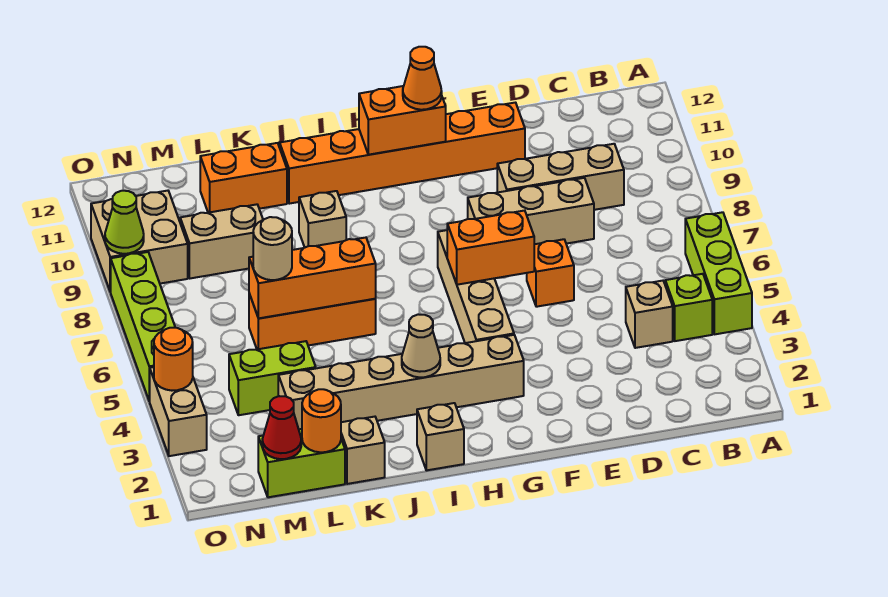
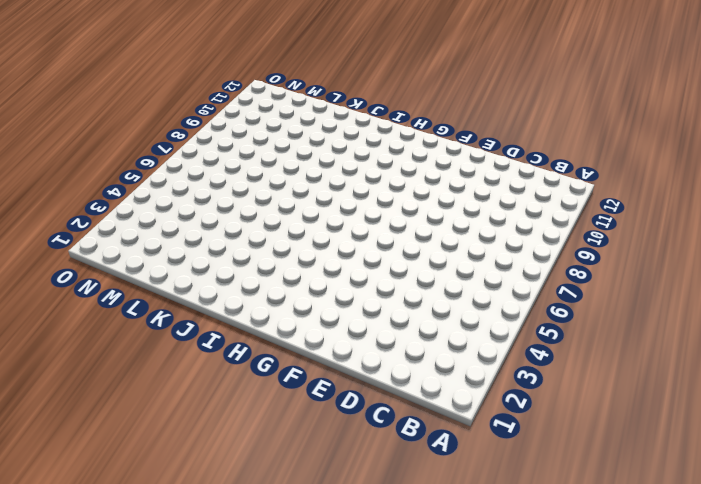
none -> lime 1x3 brick [685,212,752,334]
none -> lime 1x1 brick [665,274,712,341]
none -> tan 1x1 brick [626,281,673,348]
none -> tan 1x3 brick [497,144,624,210]

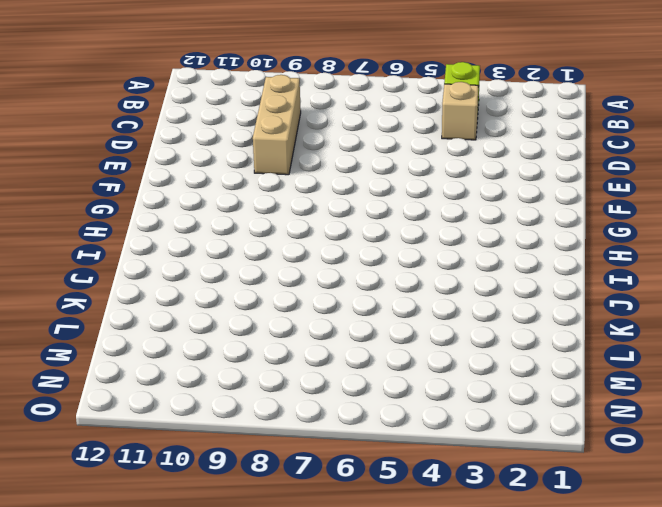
none -> lime 1x3 brick [685,212,752,334]
none -> tan 1x3 brick [468,178,594,244]
none -> orange 1x1 brick [527,239,574,307]
none -> orange 1x6 brick [280,103,525,204]

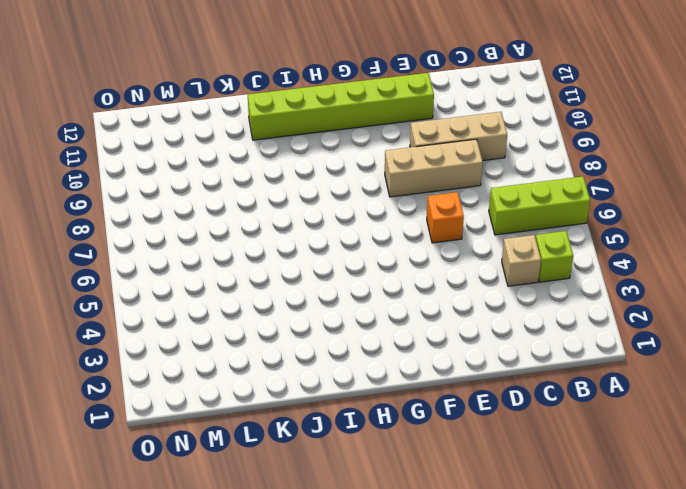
lime 1x3 brick [489,177,590,235] -> lime 1x3 brick turned to [685,212,752,334]
lime 1x6 brick [247,73,434,140] -> orange 1x6 brick [280,103,525,204]
none -> tan 1x6 brick [278,335,524,429]
none -> tan 1x4 brick [438,230,514,343]
none -> tan 1x1 brick [417,403,464,470]
none -> orange 1x3 brick [249,294,376,349]

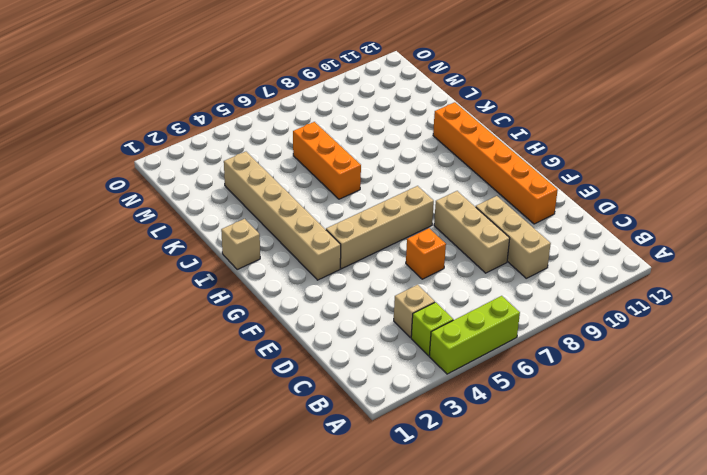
none -> tan 1x1 brick [299,191,346,247]
none -> tan 1x1 brick [341,417,385,484]
none -> orange 1x2 brick [200,143,287,213]
none -> lime 1x2 brick [258,429,345,497]

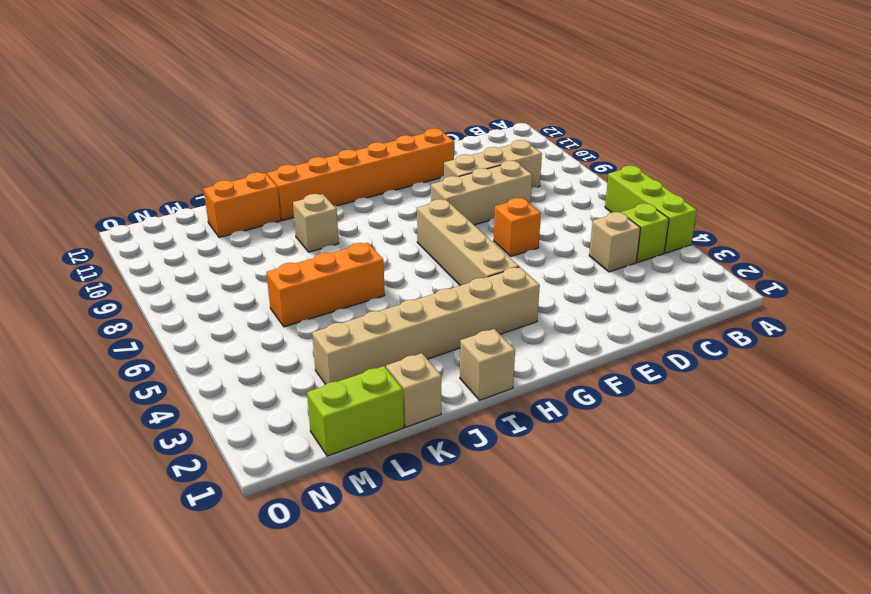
none -> lime 1x2 brick [229,341,316,415]
none -> tan 1x2 brick [180,204,263,278]
none -> tan 2x2 brick [91,191,188,292]
none -> tan 1x2 brick [150,367,207,456]

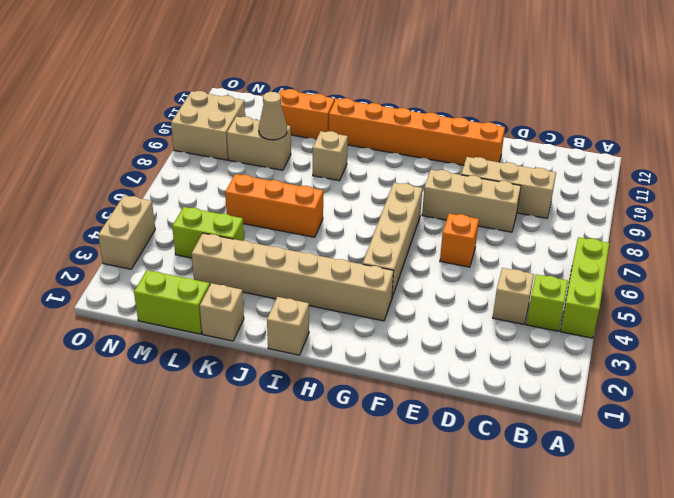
tan 1x1 cone [259,92,287,140] -> tan 1x1 cone moved to [402,314,440,377]
none -> lime 1x4 brick [111,252,175,401]
none -> orange 1x2 brick [447,211,534,285]
none -> orange 1x2 brick [359,86,446,155]
none -> orange 1x3 brick [249,238,376,318]

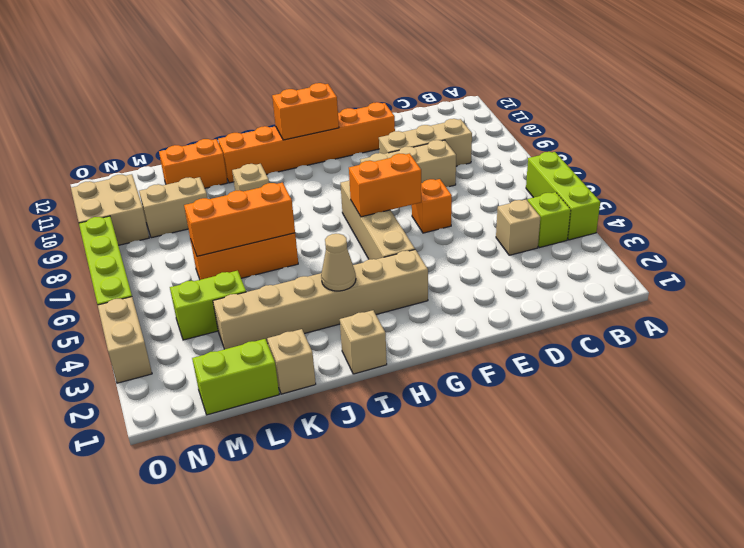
none -> orange 1x1 round brick [302,389,341,452]
none -> red 1x1 cone [262,396,301,459]
none -> orange 1x1 round brick [154,328,193,391]
none -> lime 1x1 cone [105,191,144,254]

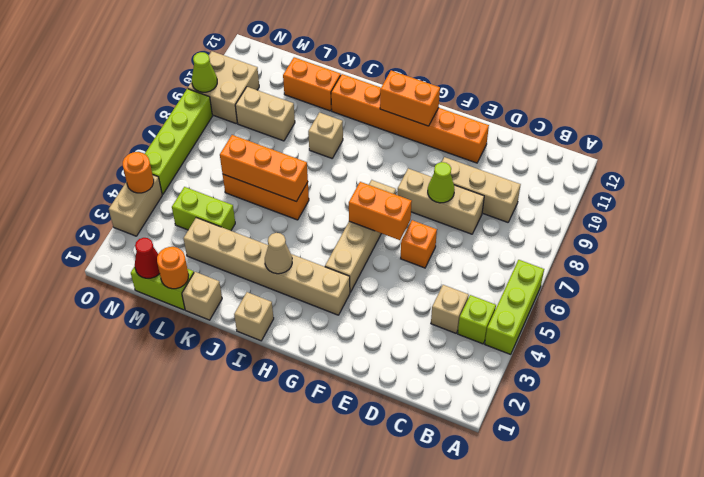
lime 1x1 cone [428,162,455,203] -> none
none -> orange 1x1 cone [403,47,442,110]
none -> tan 1x1 round brick [253,217,292,280]

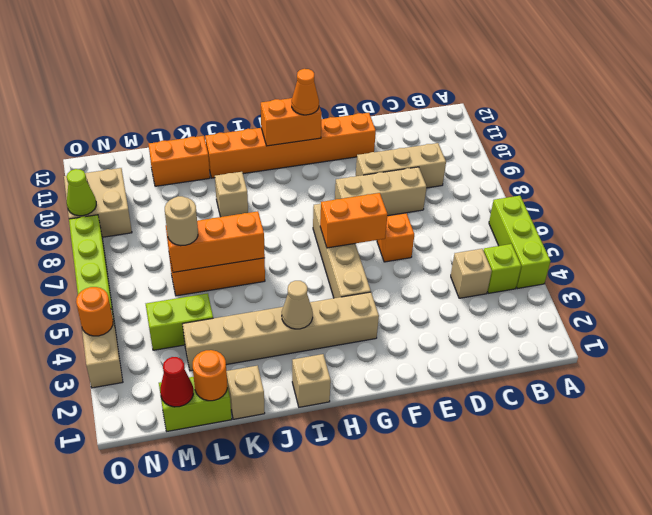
none -> tan 1x2 brick [180,204,263,278]

